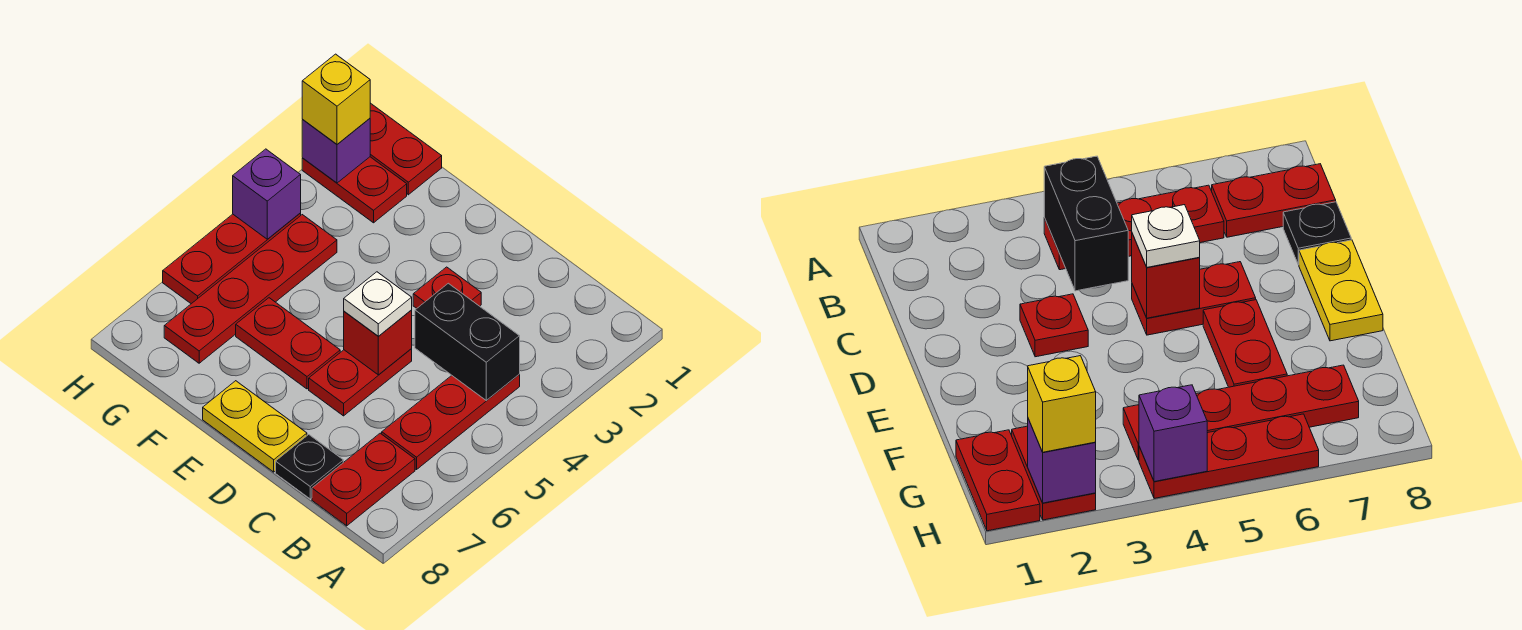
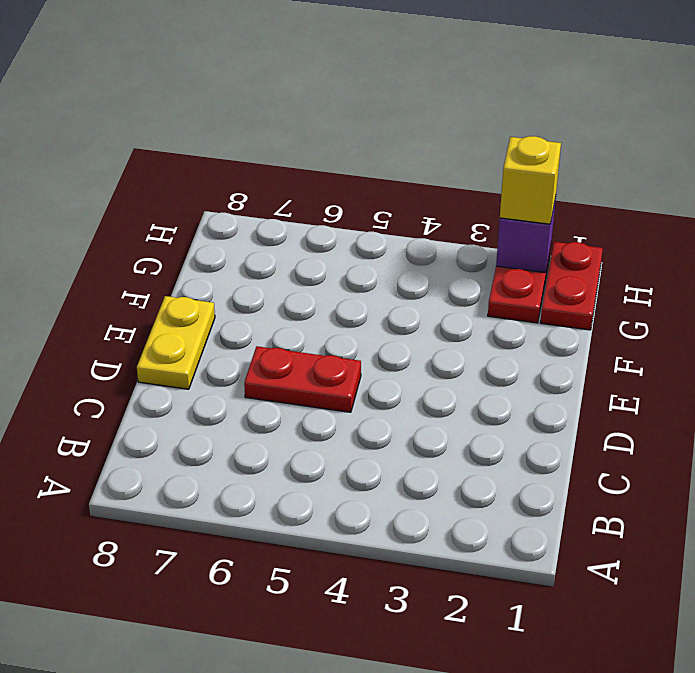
none -> red 1x3 plate [382,375,520,470]
none -> red 1x2 plate [312,433,415,526]
none -> black 1x1 plate [276,435,343,499]

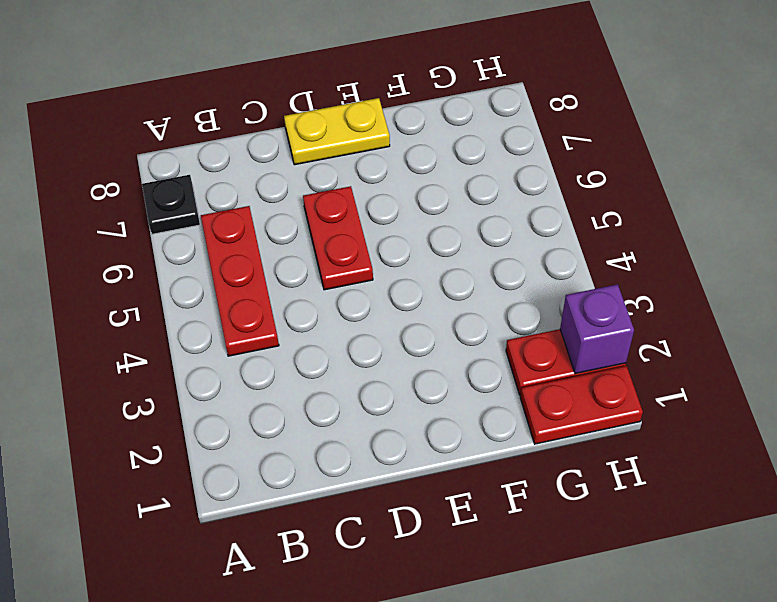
black 1x1 plate [142,175,200,234] -> black 1x1 plate moved to [276,435,343,499]
none -> red 1x2 plate [312,433,415,526]
none -> red 1x1 plate [413,267,481,308]
none -> red 1x2 plate [236,298,340,389]

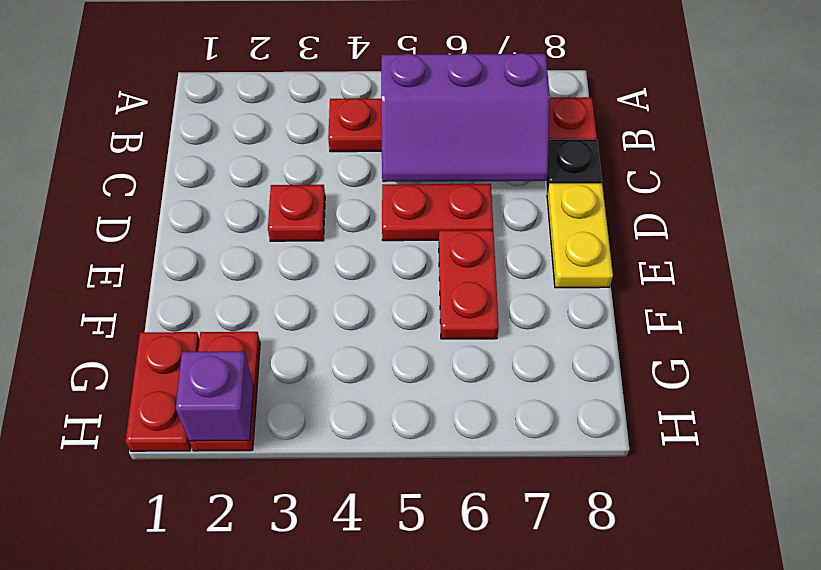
purple 2x3 slope [381,53,550,182] -> none
none -> red 1x4 plate [164,215,337,363]
none -> red 1x3 plate [163,213,301,304]
none -> black 1x2 brick [415,283,520,401]

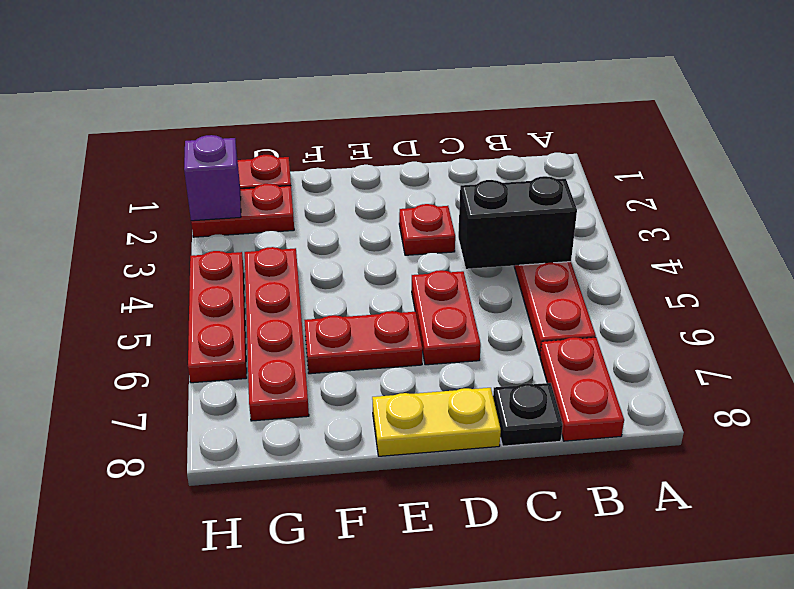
none -> red 1x1 brick [344,310,412,375]
none -> purple 1x1 brick [233,149,301,239]
none -> white 1x1 plate [344,272,412,336]

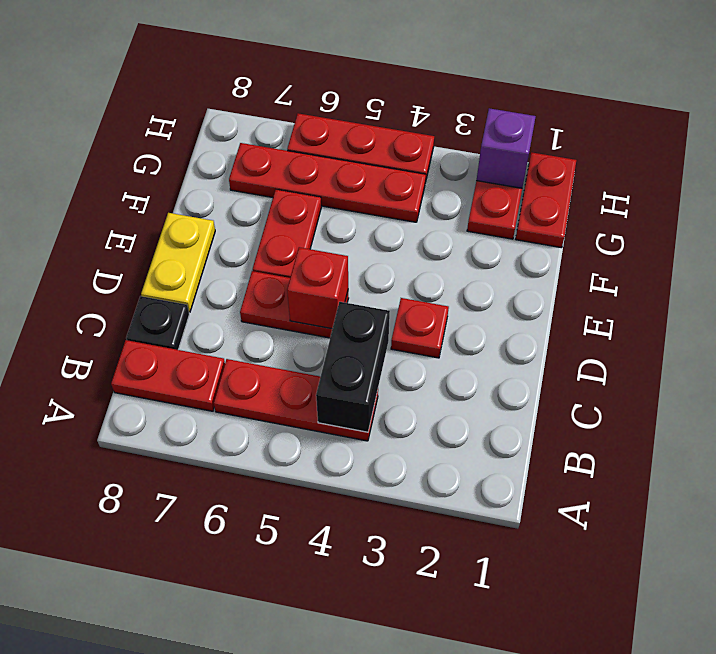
none -> purple 1x1 brick [233,149,301,239]
none -> white 1x1 plate [344,272,412,336]
none -> yellow 1x1 brick [302,54,370,144]

